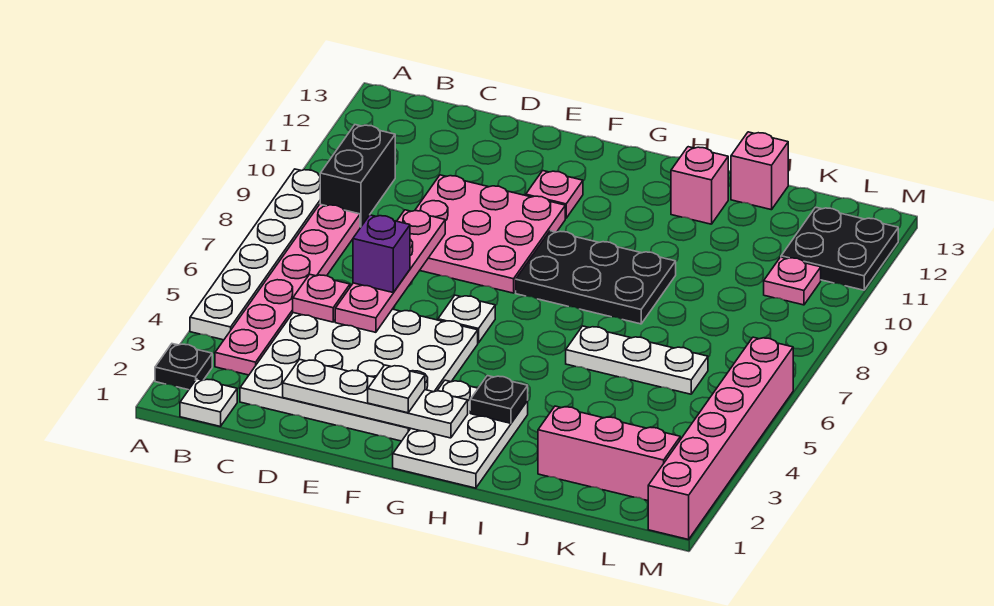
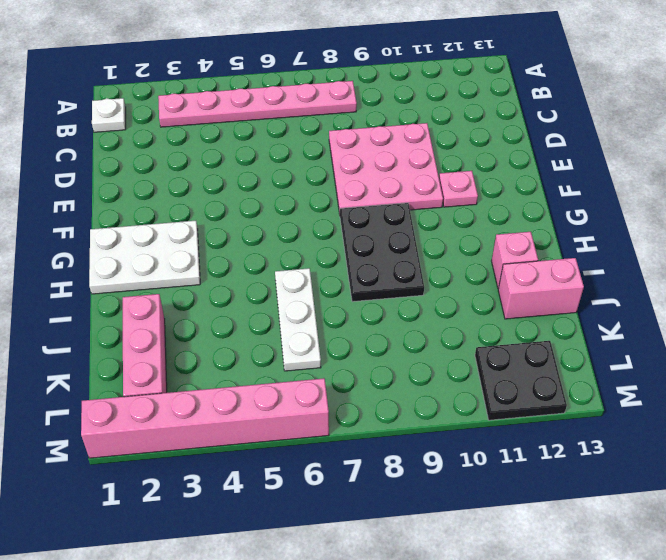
pink 1x2 brick [498,258,584,319] -> pink 1x1 brick [731,132,788,210]
none -> black 1x1 plate [155,344,212,390]
none -> white 1x6 plate [190,169,320,340]
none -> black 1x2 brick [320,125,395,227]

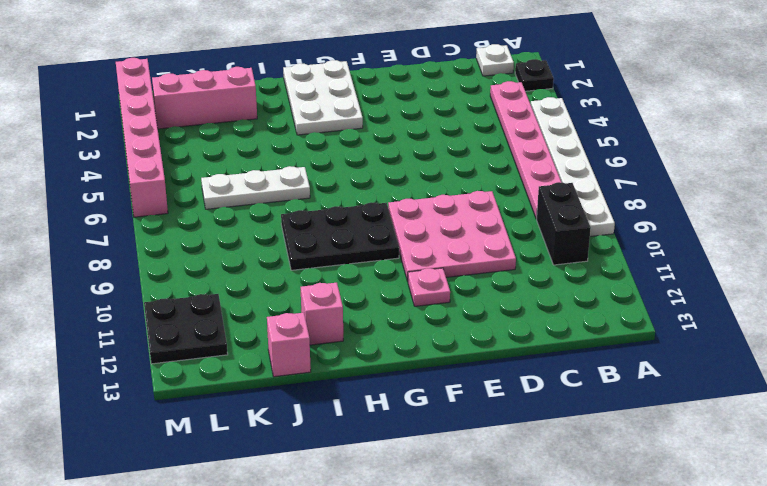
none -> white 4x4 plate [240,309,478,441]
none -> white 1x1 plate [438,295,495,343]
none -> pink 1x1 plate [764,257,821,305]

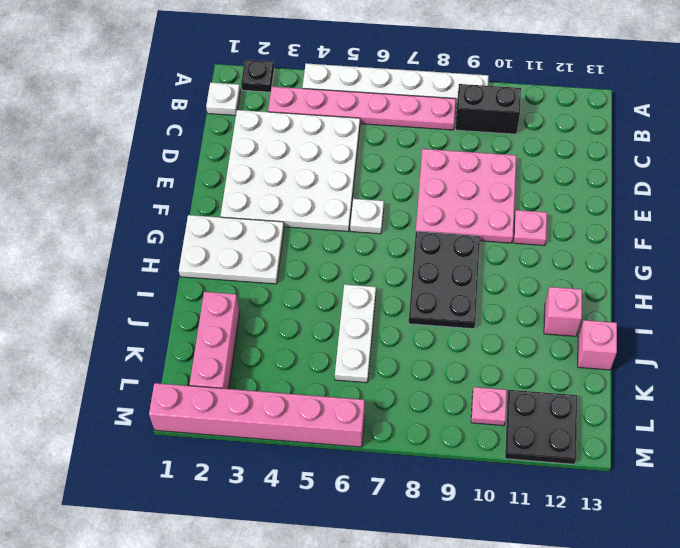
none -> pink 1x1 plate [293,274,350,322]
none -> white 1x4 plate [283,359,468,438]
none -> pink 1x4 plate [335,210,445,332]

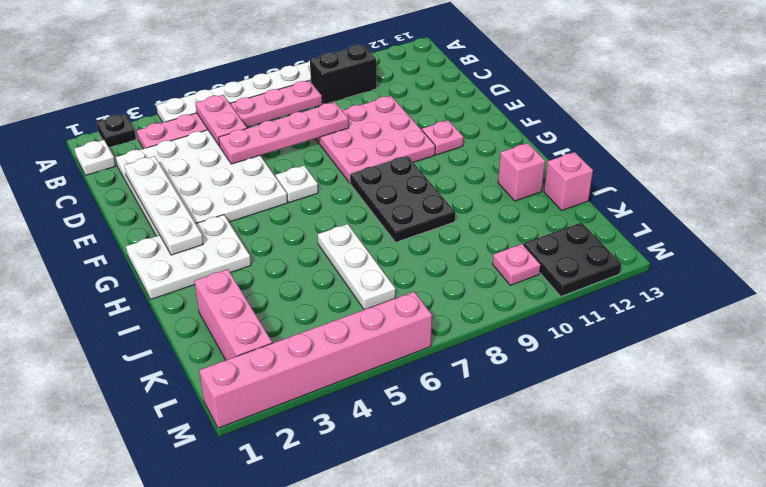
pink 1x2 plate [195,95,247,145] -> pink 1x1 plate [293,274,350,322]
none -> black 1x1 plate [470,376,528,423]
none -> purple 1x1 brick [353,215,410,292]
none -> white 1x1 plate [368,365,425,413]

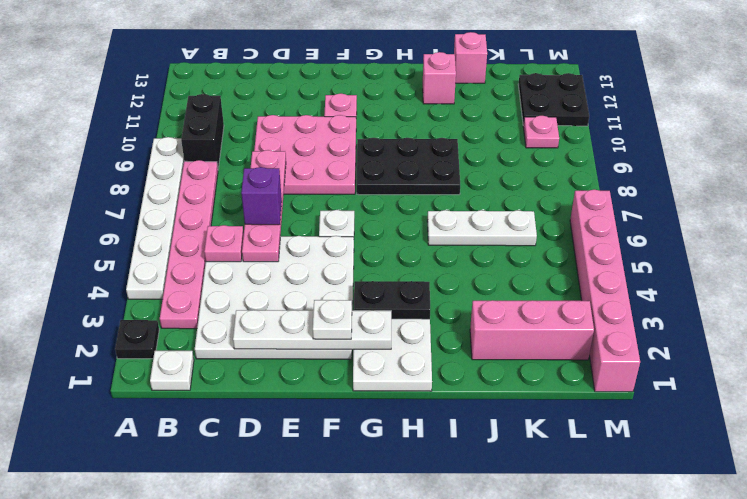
black 1x2 plate [354,281,430,319] -> black 1x1 plate [470,376,528,423]

